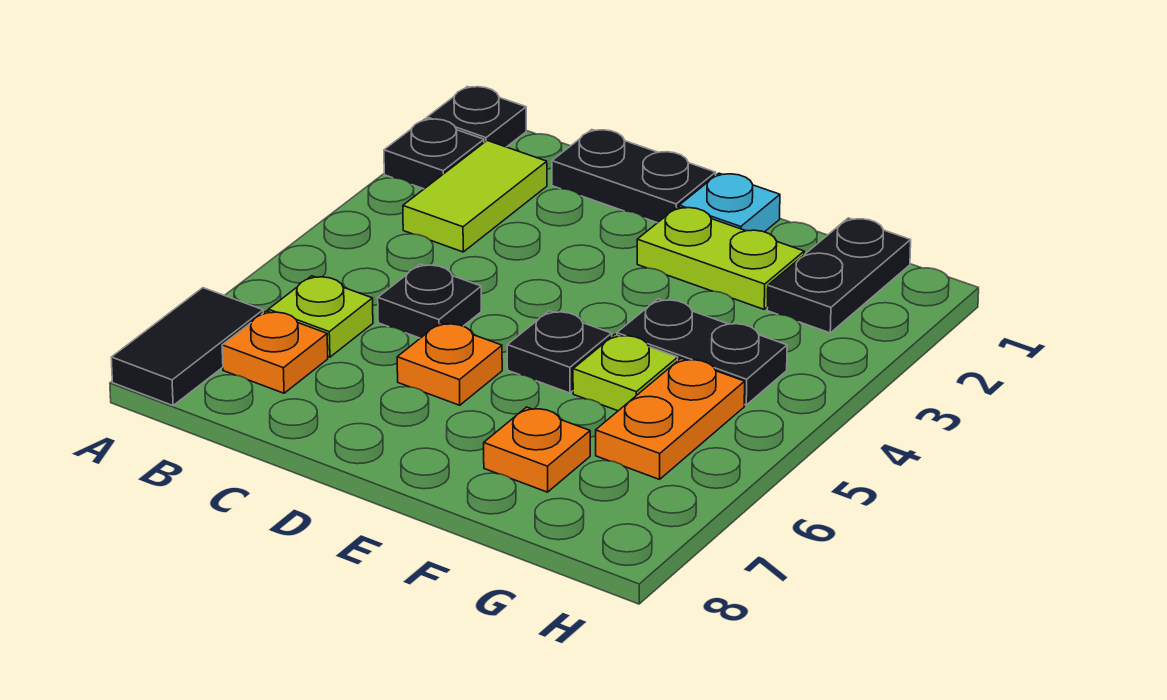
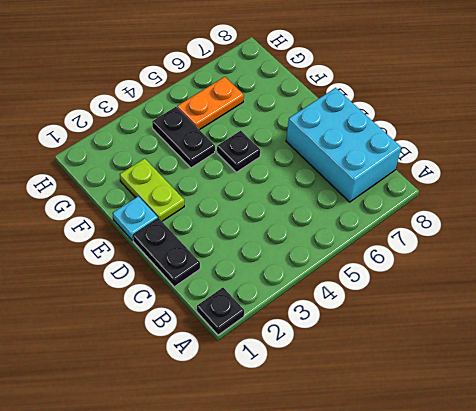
cyan 2x3 brick [286,88,401,202] -> orange 1x1 plate [222,311,328,393]
none -> black 1x1 plate [384,119,484,189]
none -> black 1x2 tile [111,288,263,406]
none -> lime 1x2 tile [403,141,547,252]

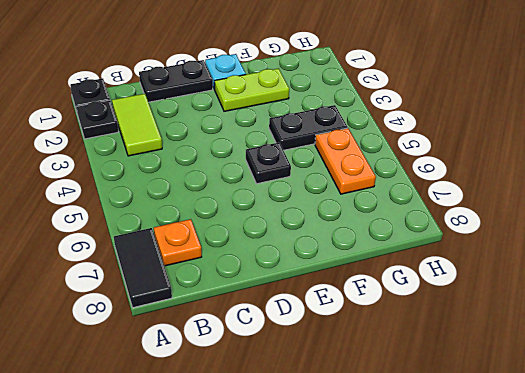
none -> lime 1x1 plate [268,276,373,357]
none -> black 1x1 plate [378,264,481,338]
none -> orange 1x1 plate [397,323,502,405]

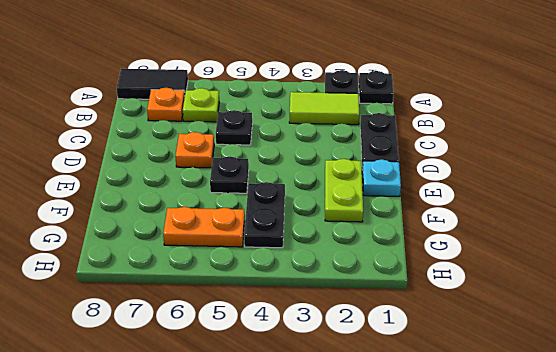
none -> lime 1x1 plate [573,335,678,411]
none -> orange 1x1 plate [484,407,590,492]
none -> black 1x2 plate [767,218,911,333]

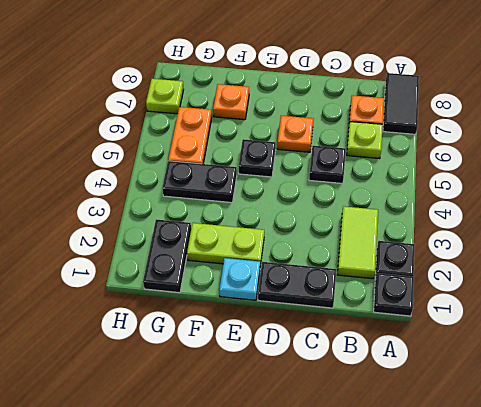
lime 1x1 plate [146,79,184,114] -> lime 1x1 plate moved to [573,335,678,411]

